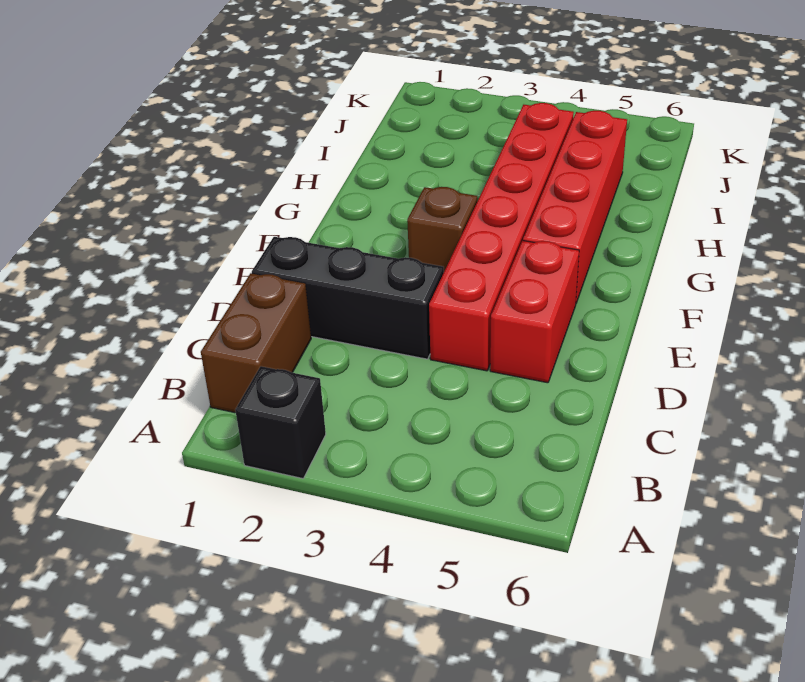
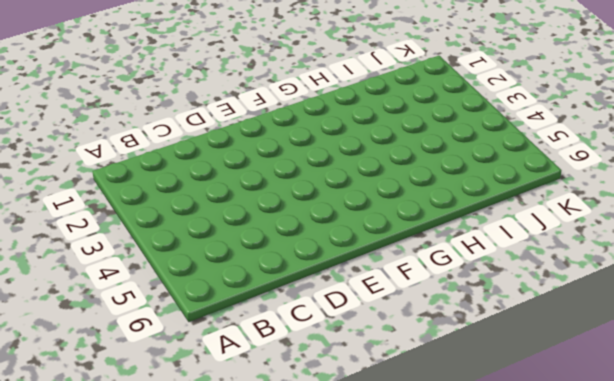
none -> black 1x1 brick [235,366,326,479]
none -> brown 1x2 brick [201,273,311,413]

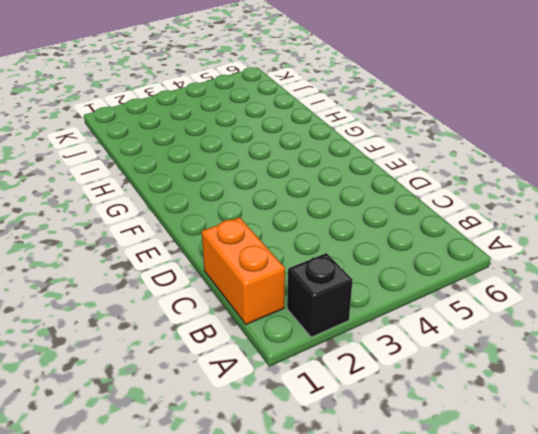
orange 1x2 brick [202,217,285,324] -> brown 1x2 brick [201,273,311,413]
none -> black 1x3 brick [252,237,444,359]
none -> red 1x6 brick [429,103,574,371]

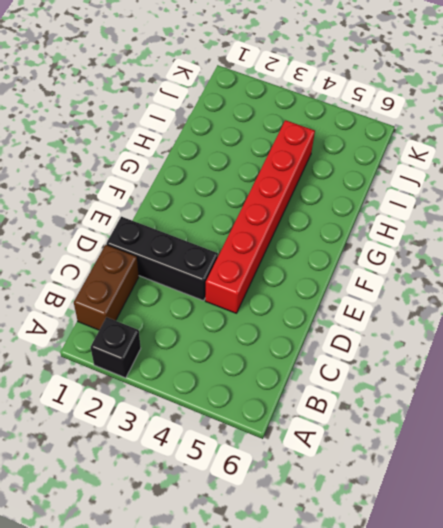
none -> red 1x2 brick [490,241,579,383]
none -> brown 1x1 brick [407,187,477,271]

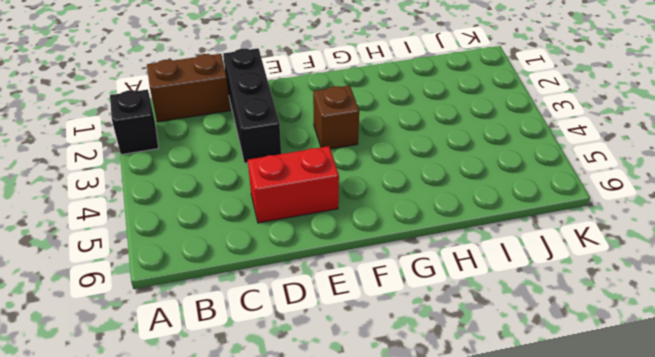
none -> red 1x6 brick [429,103,574,371]
none -> red 1x4 brick [523,111,627,303]

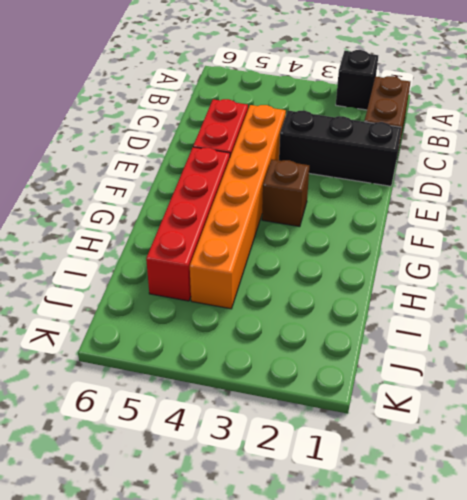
orange 1x6 brick [190,105,286,309] -> red 1x6 brick [429,103,574,371]

